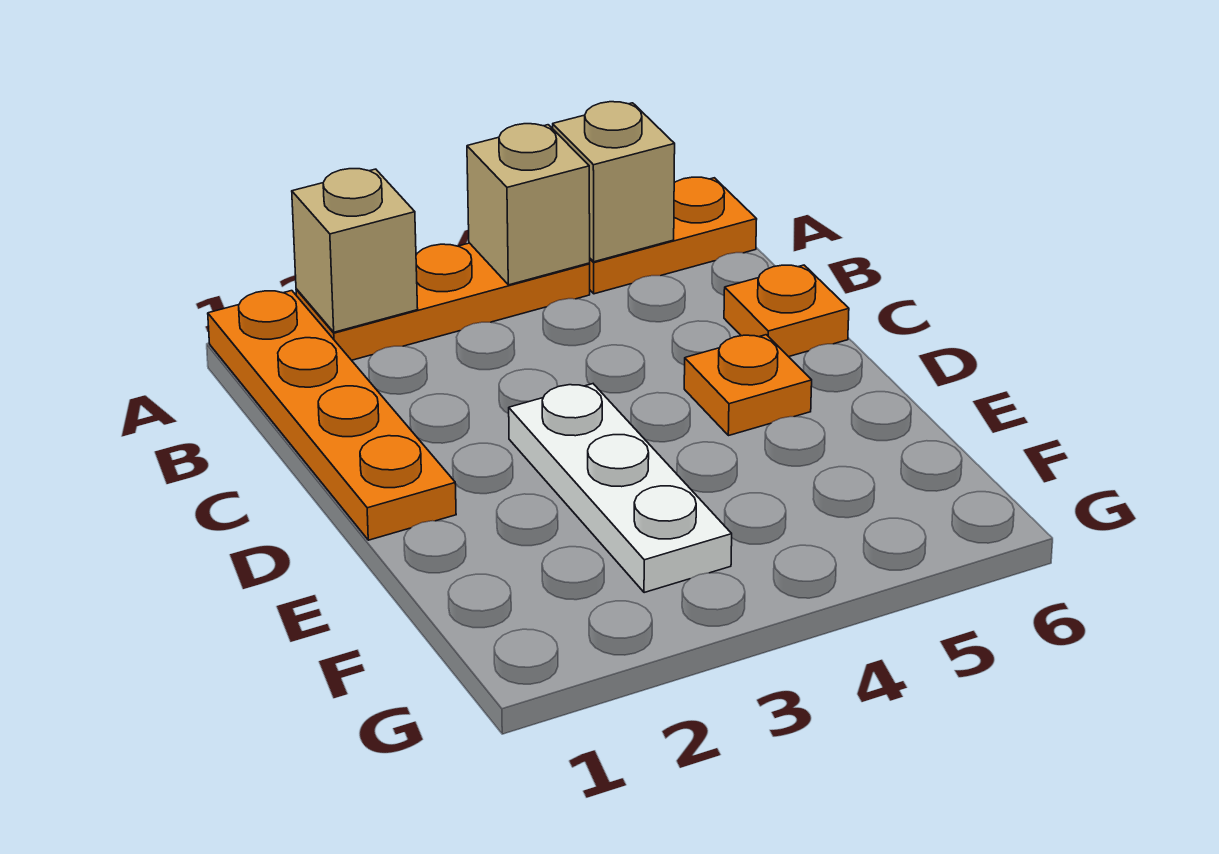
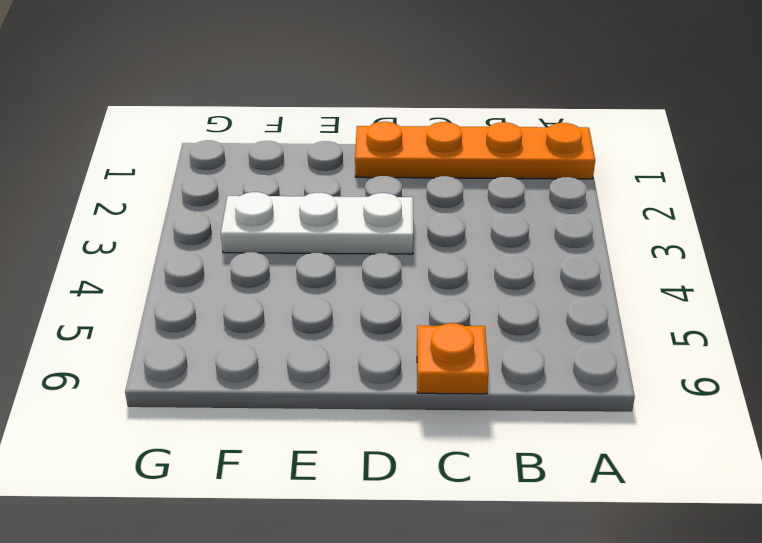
none -> orange 1x3 plate [296,243,590,360]
none -> orange 1x2 plate [589,177,757,294]

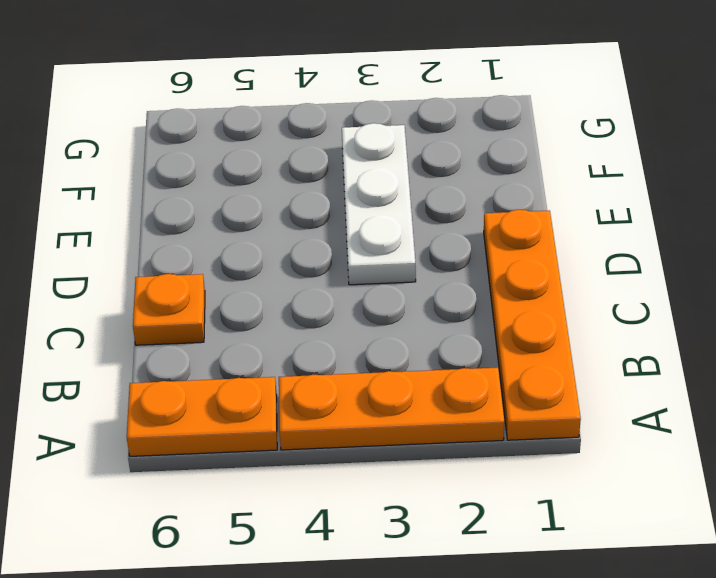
none -> orange 1x1 plate [684,335,812,436]
none -> tan 1x1 brick [292,169,418,332]

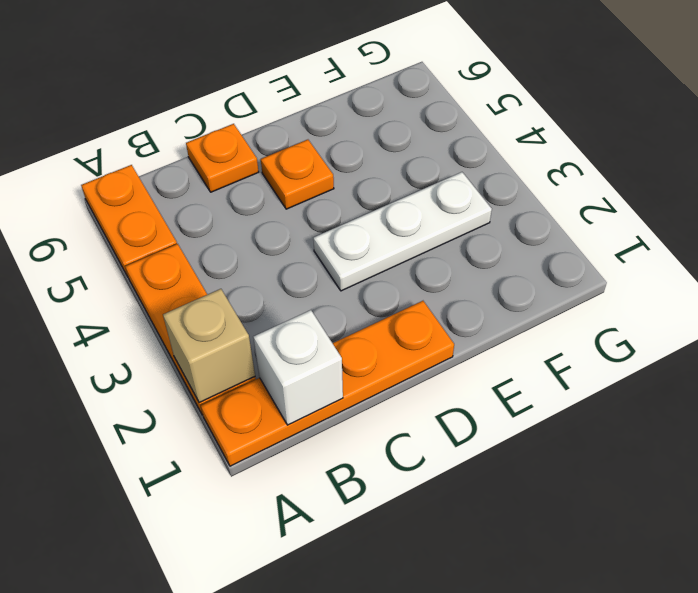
white 1x1 brick [253,310,343,425] -> none
none -> tan 1x1 brick [467,124,590,285]
none -> tan 1x1 brick [553,102,675,262]

